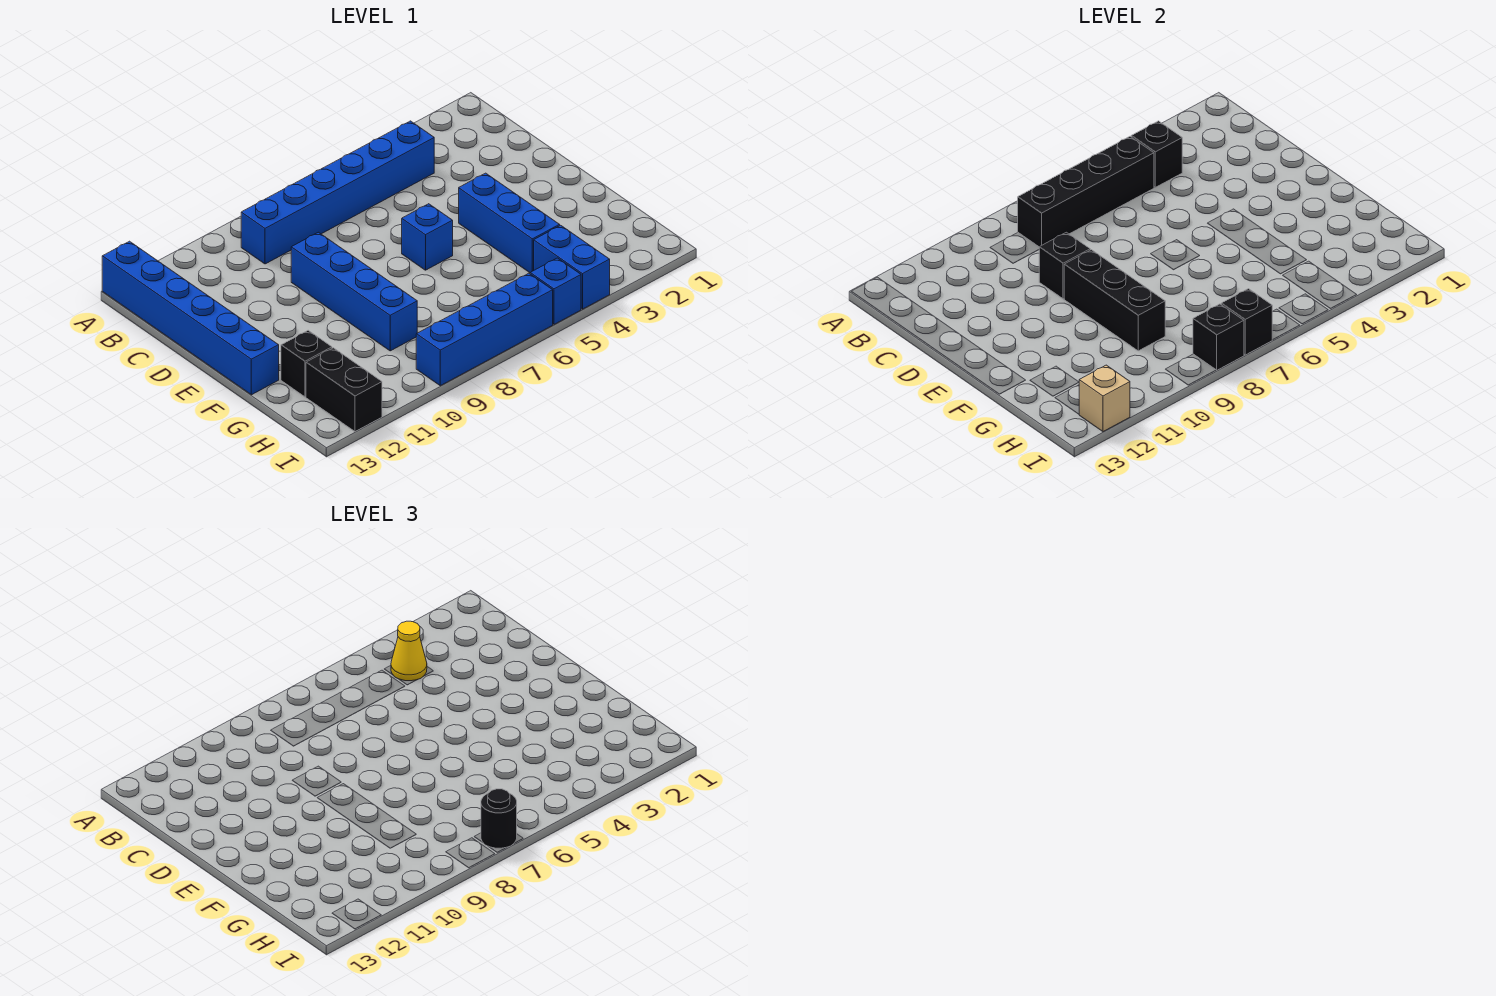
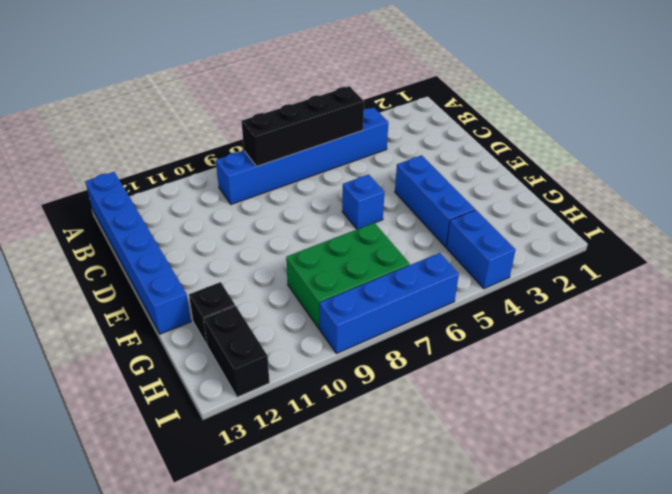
green 2x3 brick [286,223,410,329] -> blue 1x4 brick [291,232,417,351]
none -> blue 1x1 brick [530,258,581,324]
none -> black 1x1 brick [1131,121,1182,187]
none -> black 1x1 brick [1039,232,1090,299]

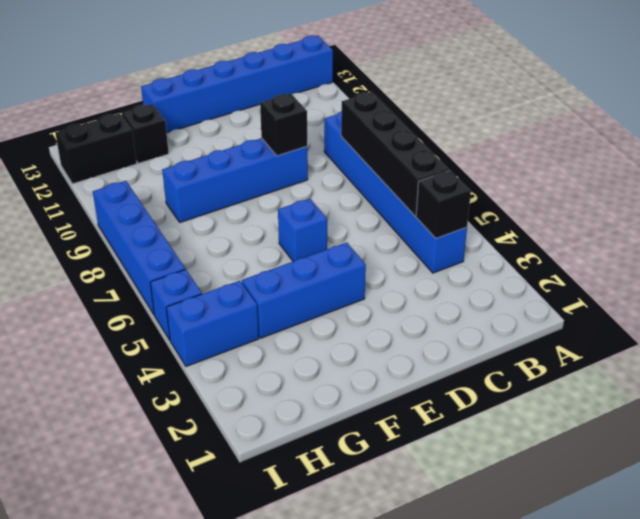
none -> black 1x3 brick [1064,250,1165,351]
none -> black 1x1 brick [1221,289,1273,355]
none -> black 1x1 brick [1193,304,1244,370]

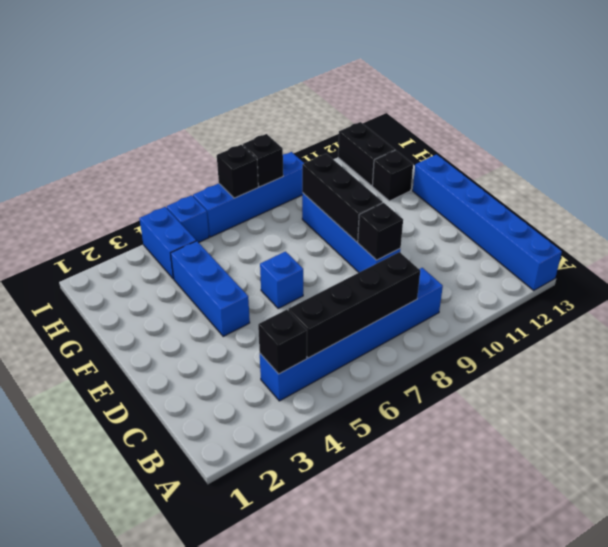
none -> tan 1x1 brick [1079,365,1130,432]
none -> yellow 1x1 cone [391,621,427,681]
none -> black 1x1 round brick [481,789,517,848]

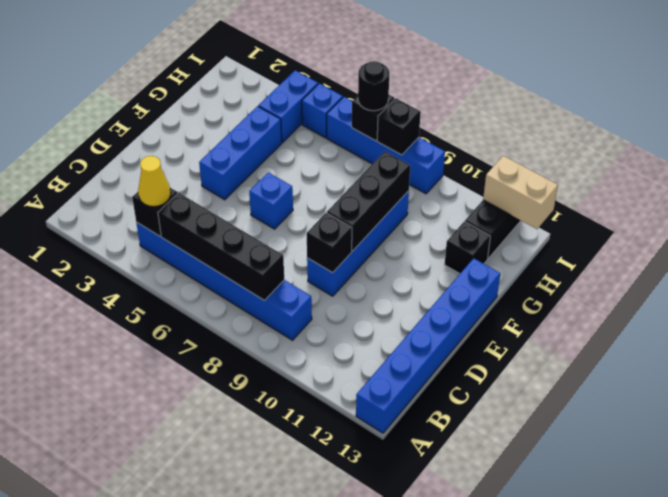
tan 1x2 brick [483,156,558,229] -> tan 1x1 brick [1079,365,1130,432]

